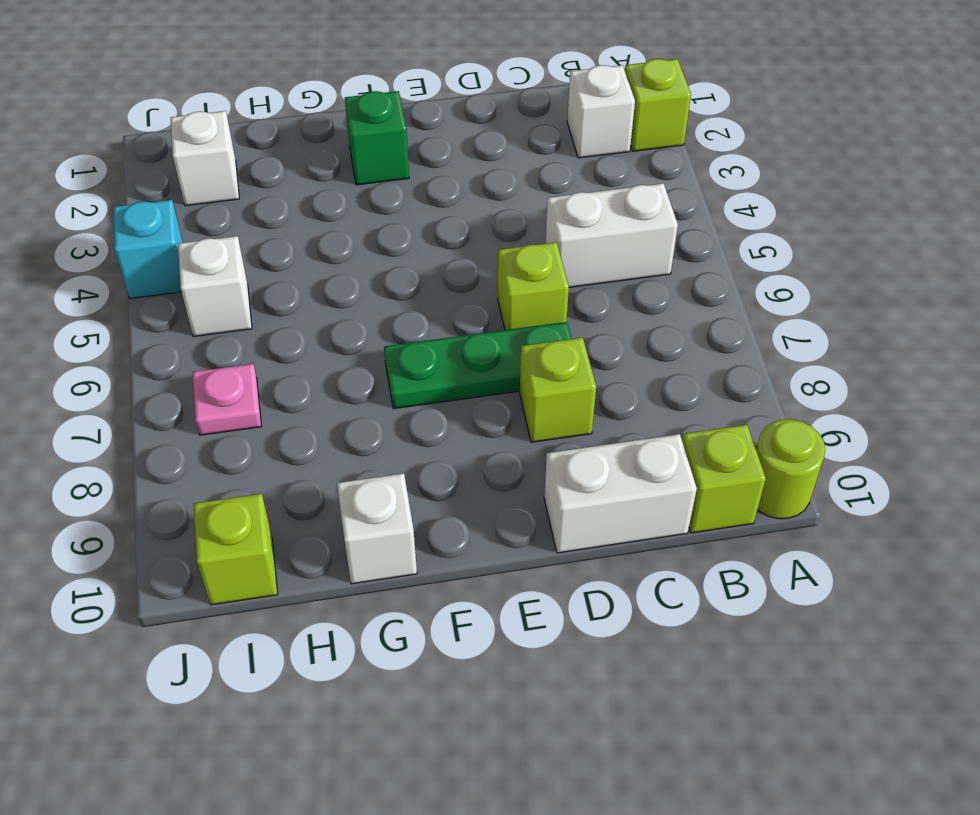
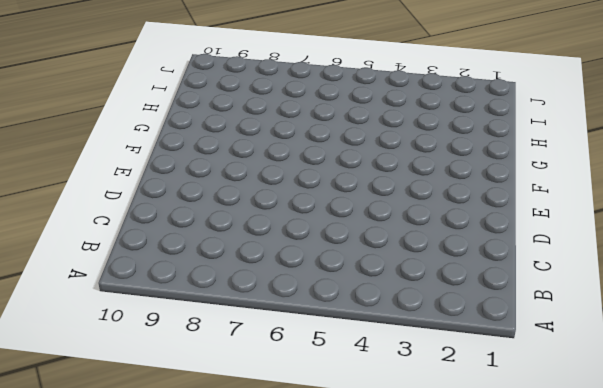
none -> lime 1x1 brick [625,59,691,151]
none -> lime 1x1 round brick [756,419,825,519]
none -> white 1x1 brick [567,65,635,158]

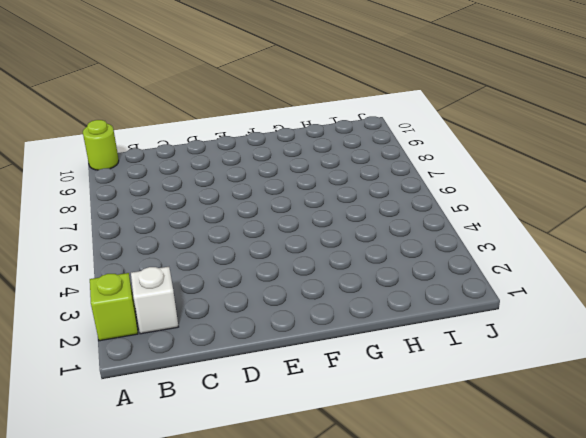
none -> white 1x2 brick [545,183,678,287]
none -> lime 1x1 brick [682,425,766,533]
none -> white 1x2 brick [544,434,697,553]

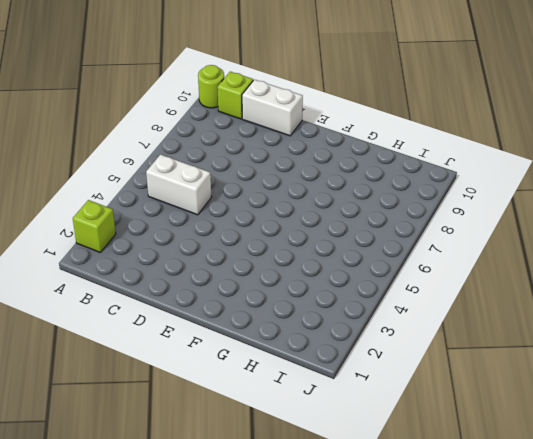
none -> white 1x1 brick [567,65,635,158]
none -> lime 1x1 brick [498,242,569,330]
none -> green 1x3 plate [384,322,572,409]

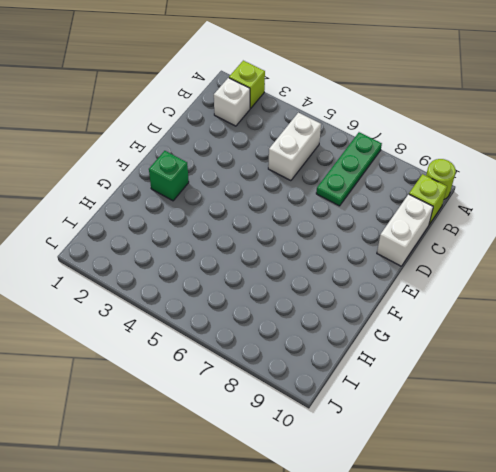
green 1x3 plate [316,132,382,206] -> green 1x3 plate moved to [384,322,572,409]
none -> lime 1x1 brick [498,242,569,330]
none -> lime 1x1 brick [520,338,596,442]
none -> white 1x1 brick [337,473,417,584]

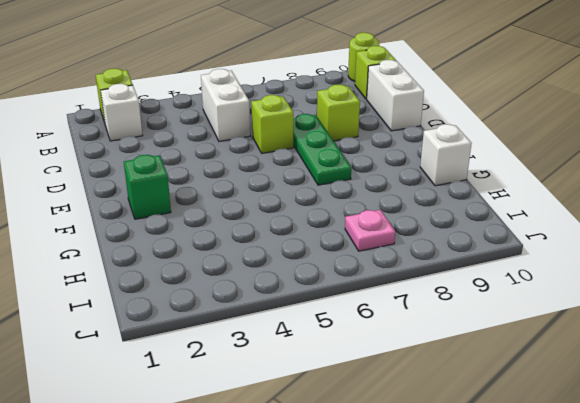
none -> white 1x1 brick [170,111,239,206]
none -> white 1x1 brick [178,236,252,337]
none -> lime 1x1 brick [194,494,278,605]

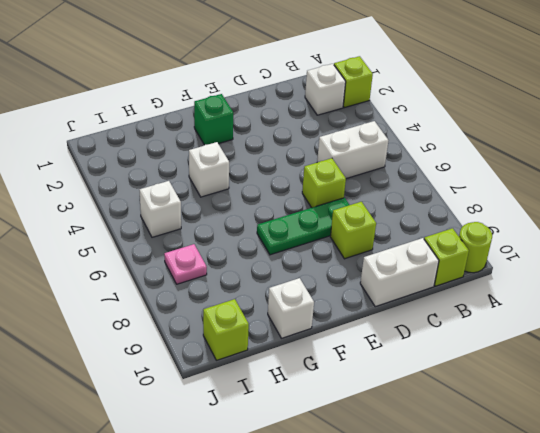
white 1x1 brick [189,142,229,197] -> white 1x1 brick moved to [170,111,239,206]
none -> cyan 1x1 brick [113,200,183,298]

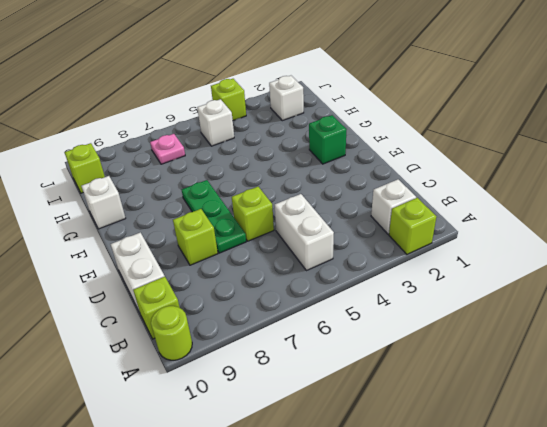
lime 1x1 brick [211,79,246,121] -> cyan 1x1 brick [113,200,183,298]

